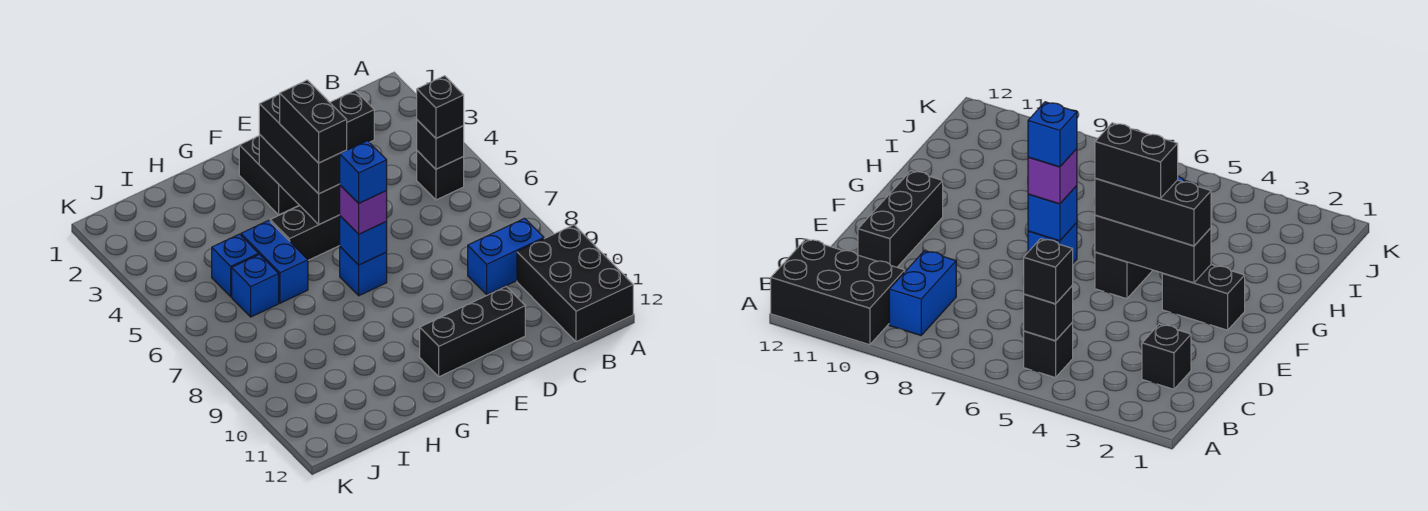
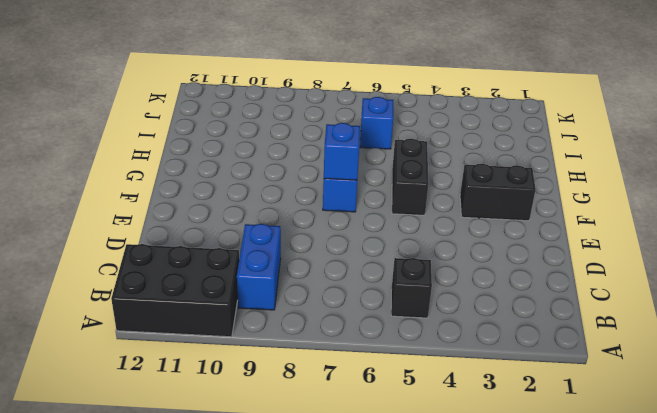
none -> black 1x1 brick [330,91,374,150]
none -> black 1x3 brick [420,287,525,377]
none -> blue 1x2 brick [241,220,308,303]

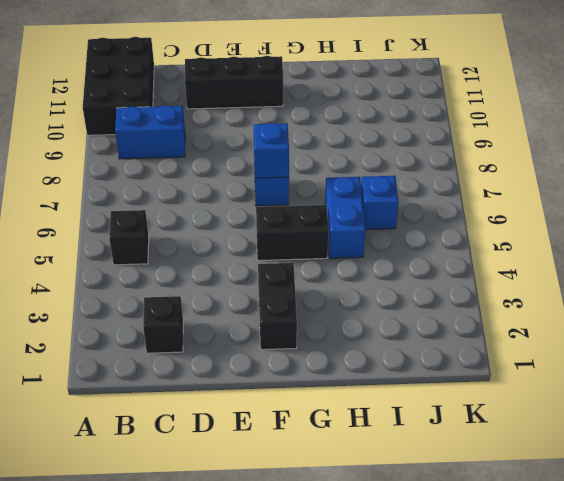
none -> blue 1x1 brick [212,234,259,297]
none -> black 1x1 brick [417,120,464,169]
none -> black 1x3 brick [259,135,340,224]

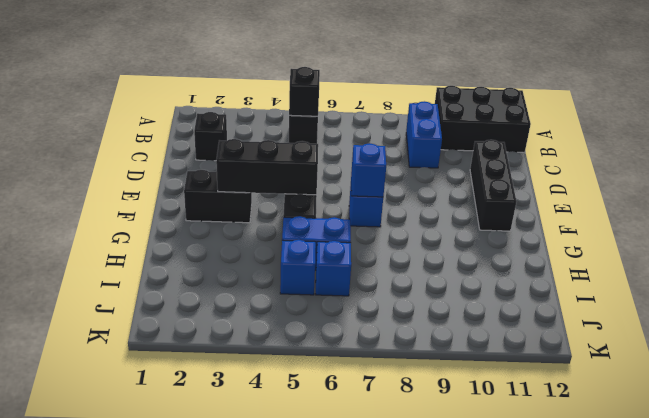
none -> black 1x1 brick [417,76,464,138]
none -> black 1x3 brick [259,95,344,194]
none -> purple 1x1 brick [340,185,387,234]

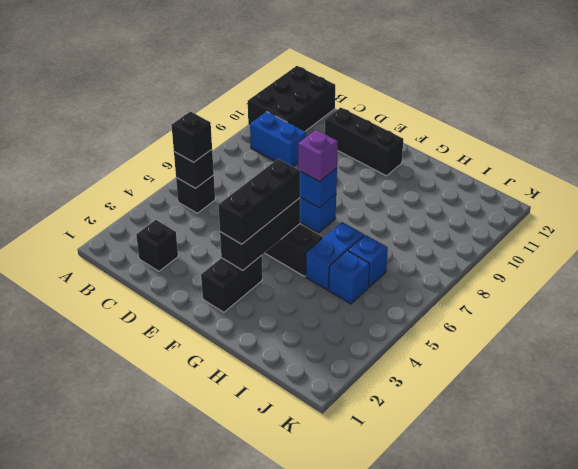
none -> black 1x2 brick [279,80,347,163]
none -> blue 1x1 brick [340,141,387,203]

